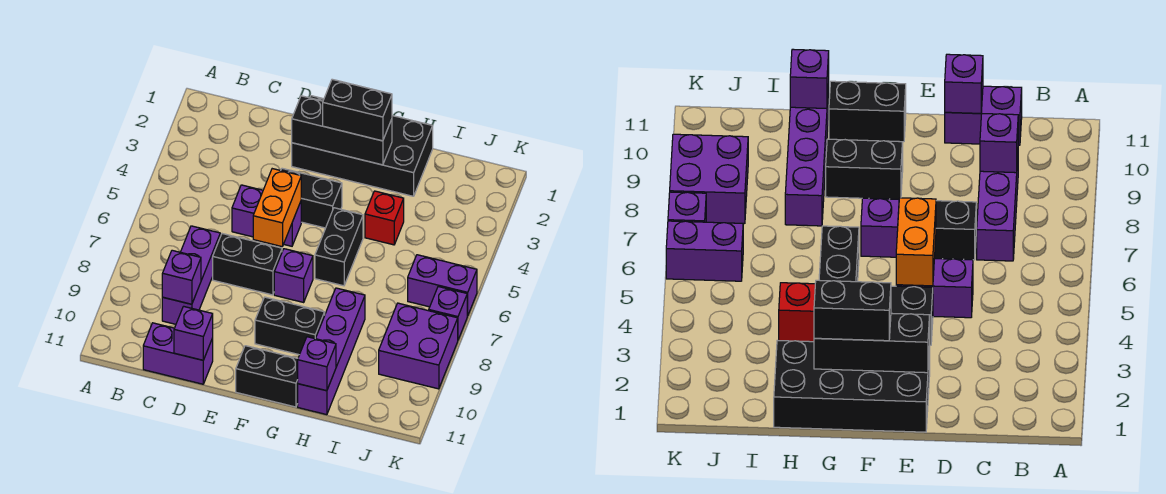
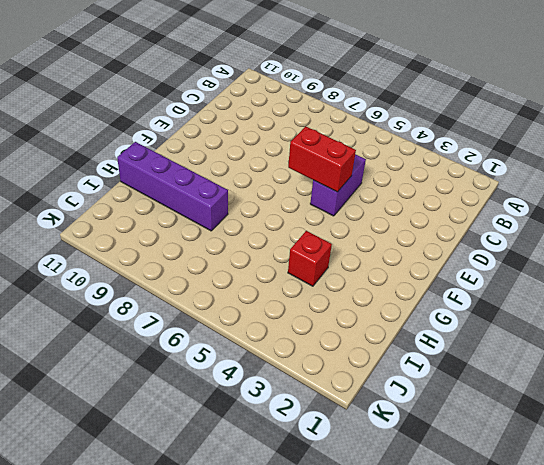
red 1x2 brick [288,126,356,192] -> orange 1x2 brick [253,169,301,247]
none -> purple 1x3 brick [162,226,220,324]
none -> purple 1x2 brick [143,323,213,384]
none -> black 1x2 brick [213,234,282,295]

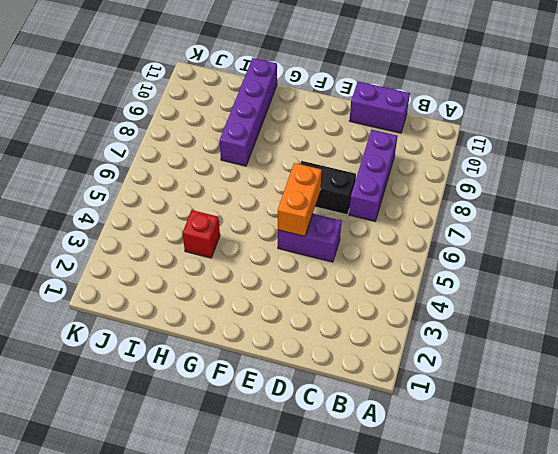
none -> black 2x4 brick [292,96,433,196]
none -> black 1x2 brick [281,168,342,228]
none -> purple 1x1 brick [274,249,313,302]

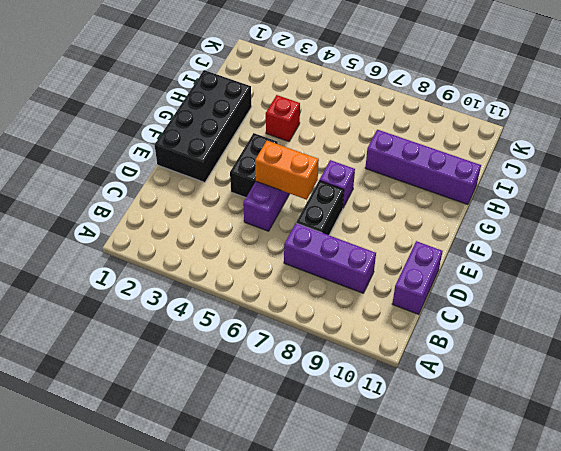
none -> black 1x2 brick [255,297,325,355]
none -> black 1x2 brick [236,346,298,407]
none -> black 1x2 brick [315,208,363,286]

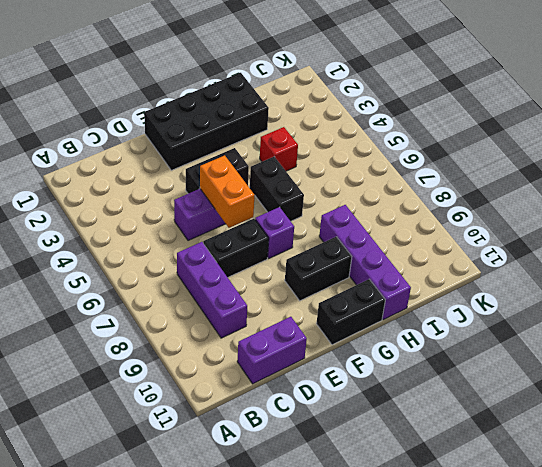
none -> purple 1x2 brick [408,255,477,316]
none -> purple 2x2 brick [379,303,458,389]
none -> purple 1x1 brick [429,287,467,340]

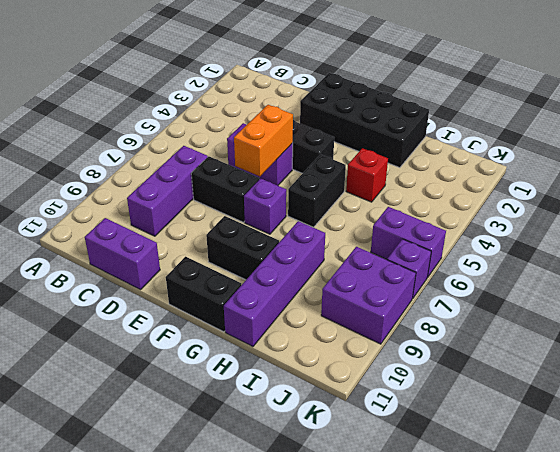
none -> purple 1x1 brick [162,250,201,304]
none -> purple 1x1 brick [174,306,213,360]
none -> black 1x3 brick [292,96,392,165]

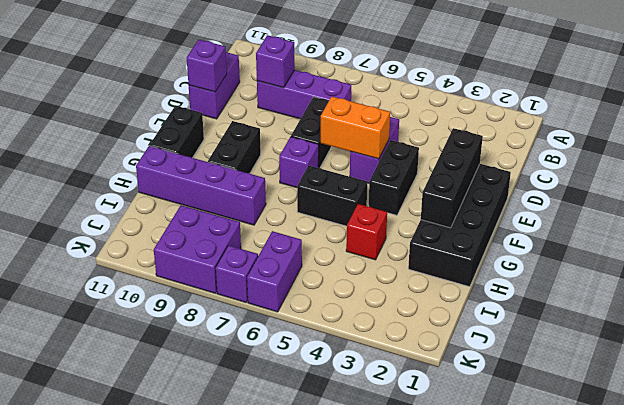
none -> purple 1x1 brick [298,337,336,391]
none -> black 1x2 brick [323,79,392,141]

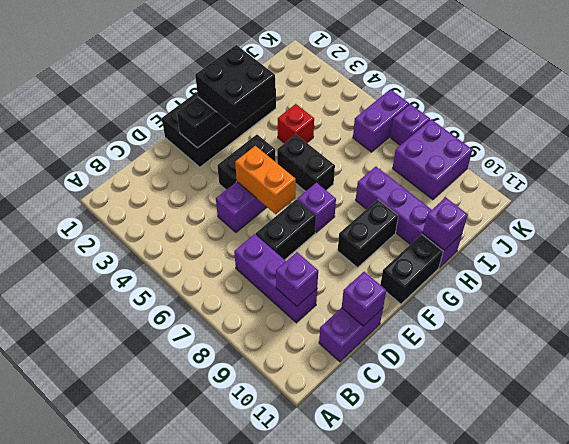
black 2x2 brick [195,45,275,127] -> black 1x2 brick [323,79,392,141]

